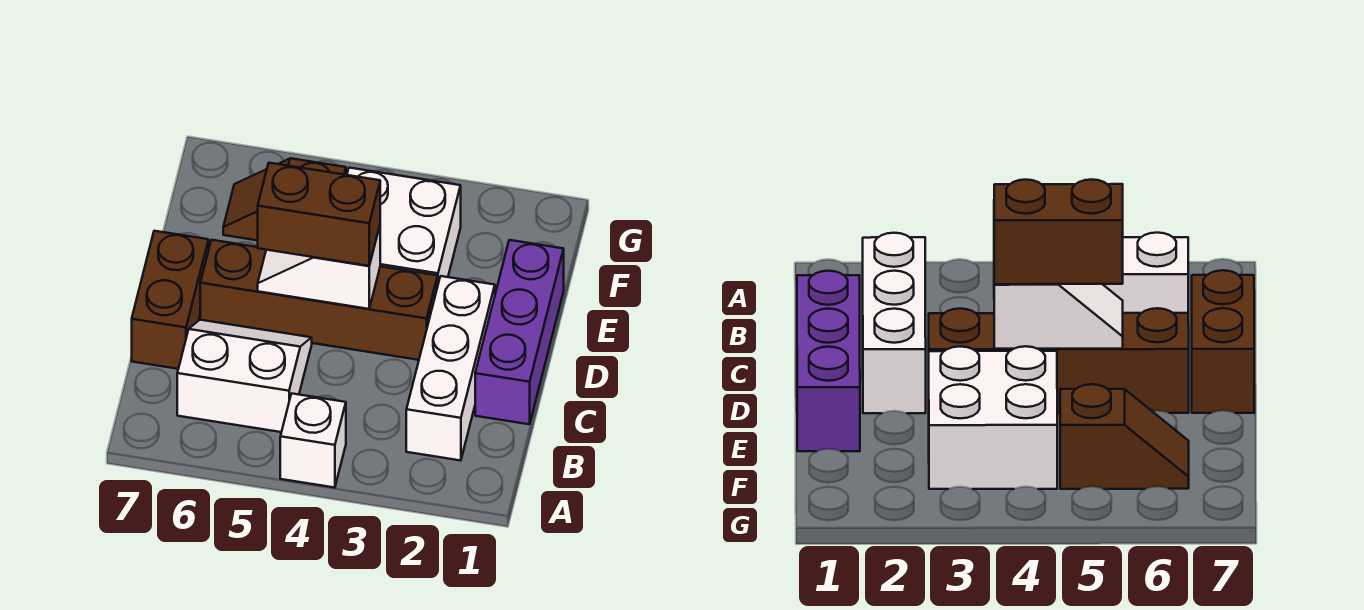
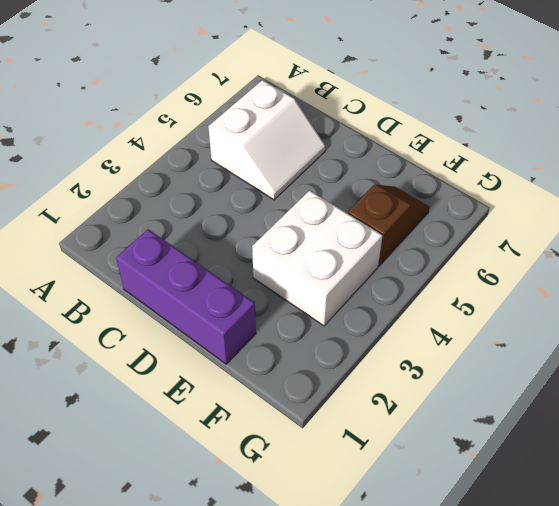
none -> white 1x1 brick [280,394,346,488]
none -> white 1x3 brick [406,276,495,461]

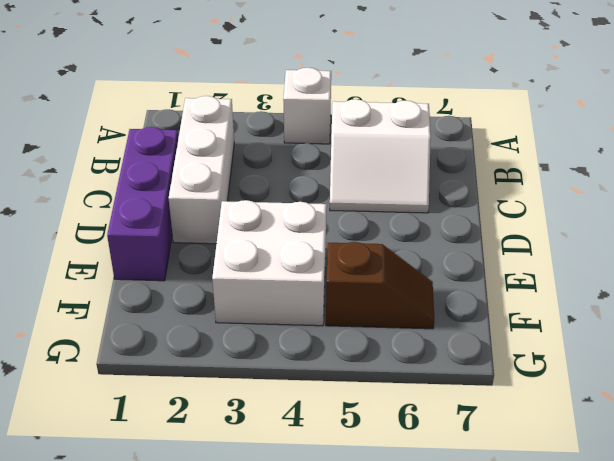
none -> brown 1x2 brick [132,231,209,369]
none -> brown 1x4 brick [200,240,438,360]

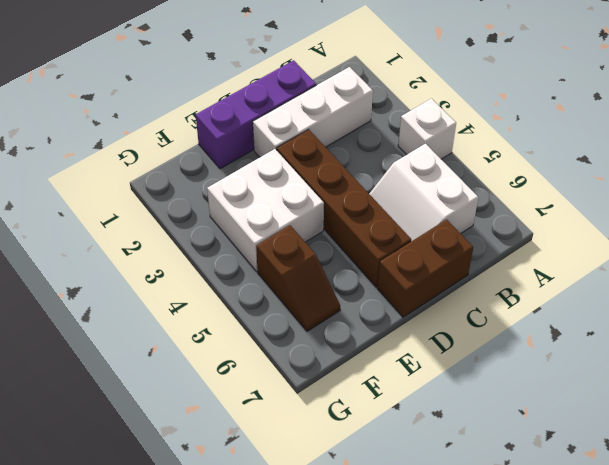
none -> white 1x2 slope [258,226,380,309]
none -> brown 1x2 brick [258,163,380,266]

